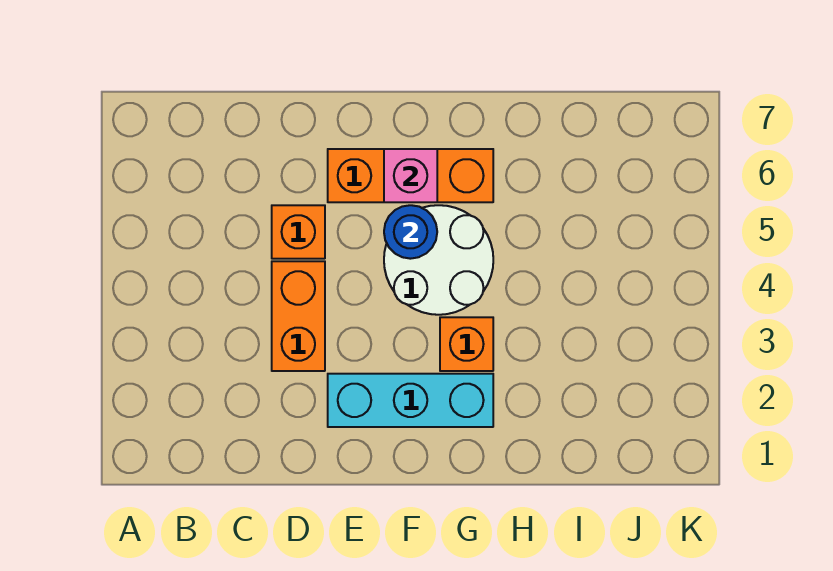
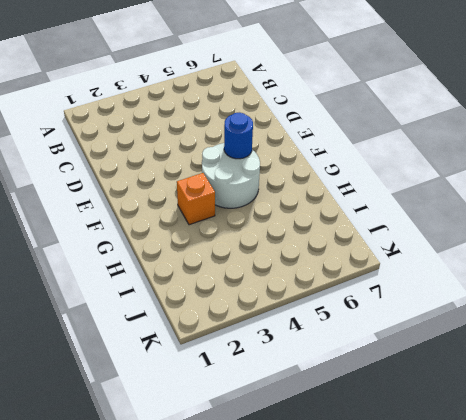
none -> orange 1x2 brick [272,261,325,371]
none -> orange 1x1 brick [272,205,325,259]

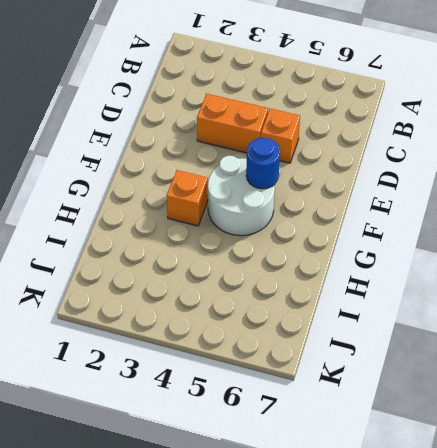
none -> cyan 1x3 brick [328,374,493,427]
none -> orange 1x3 brick [328,149,493,202]

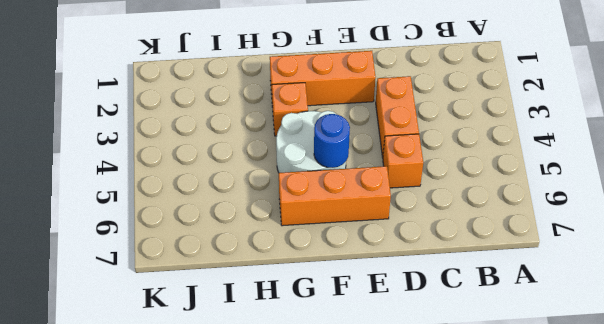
orange 1x3 brick [270,51,376,107] -> cyan 1x3 brick [328,374,493,427]
none -> pink 1x1 brick [384,149,437,202]

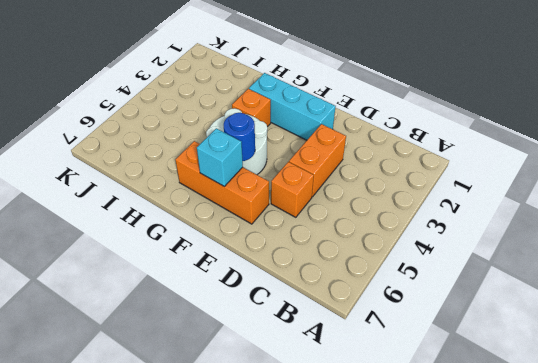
cyan 1x1 brick [197,128,243,186] -> pink 1x1 brick [384,149,437,202]

